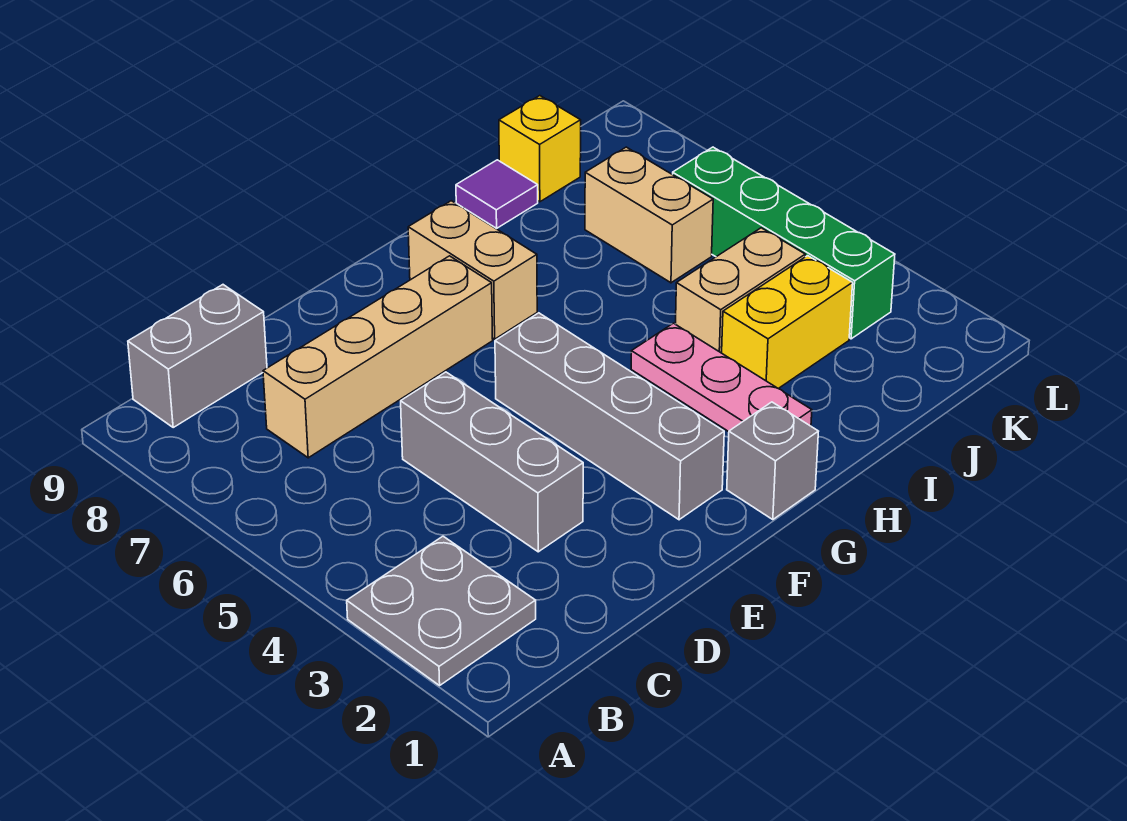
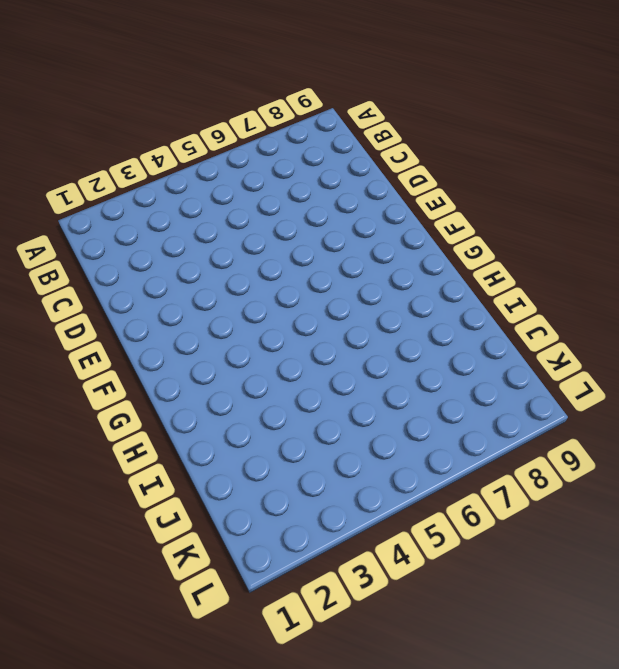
none -> grey 2x2 plate [347,536,536,685]
none -> grey 1x2 brick [128,285,267,427]
none -> tan 1x4 brick [263,256,493,458]

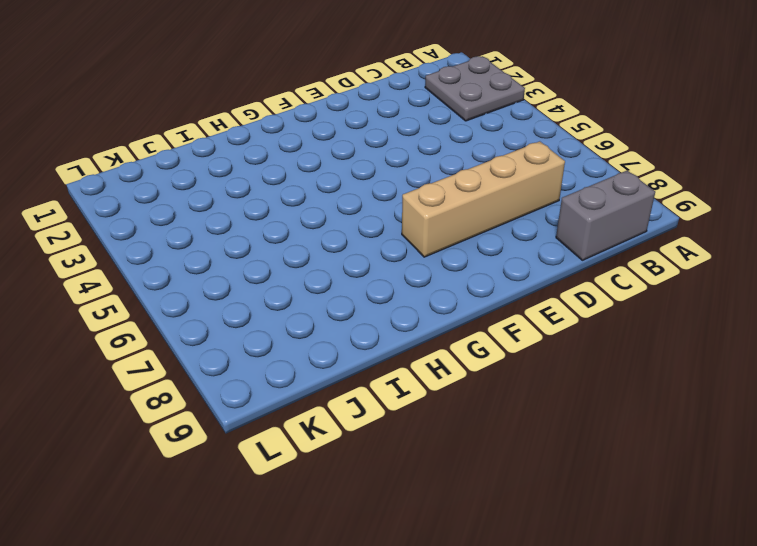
none -> grey 1x3 brick [401,372,583,552]
none -> grey 1x4 brick [495,313,724,520]
none -> grey 1x1 brick [727,402,819,520]

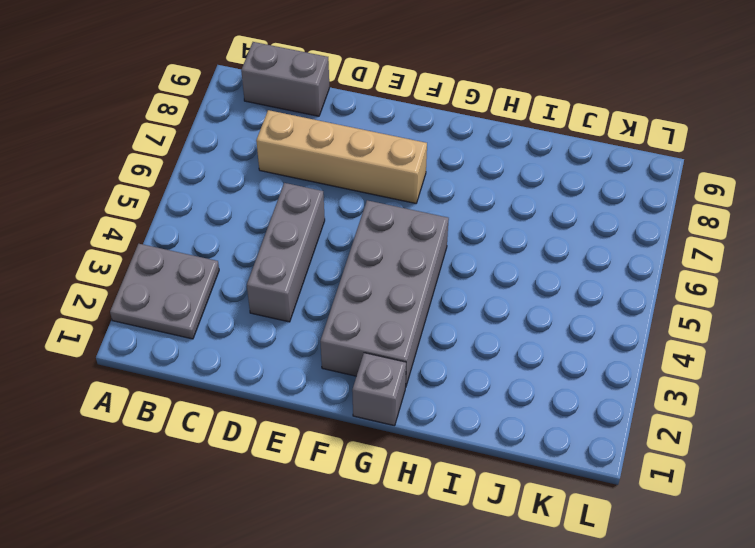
grey 2x4 brick [320,200,449,387] -> grey 1x4 brick [495,313,724,520]
none -> tan 1x2 brick [408,201,537,339]
none -> pink 1x3 plate [631,323,812,432]
none -> yellow 1x2 brick [722,256,853,389]

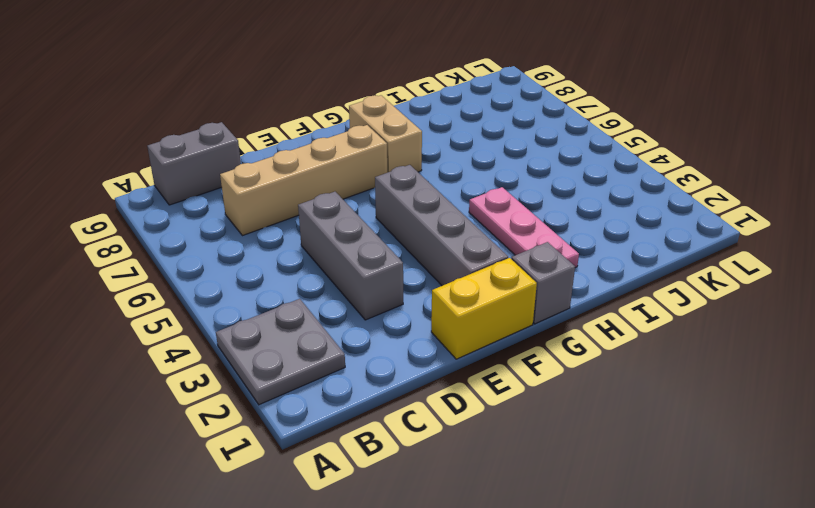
yellow 1x2 brick [431,258,537,359] -> yellow 1x2 brick moved to [722,256,853,389]
none -> tan 1x2 brick [676,228,805,353]
none -> purple 1x1 tile [456,160,538,229]
none -> tan 1x2 brick [585,147,713,283]

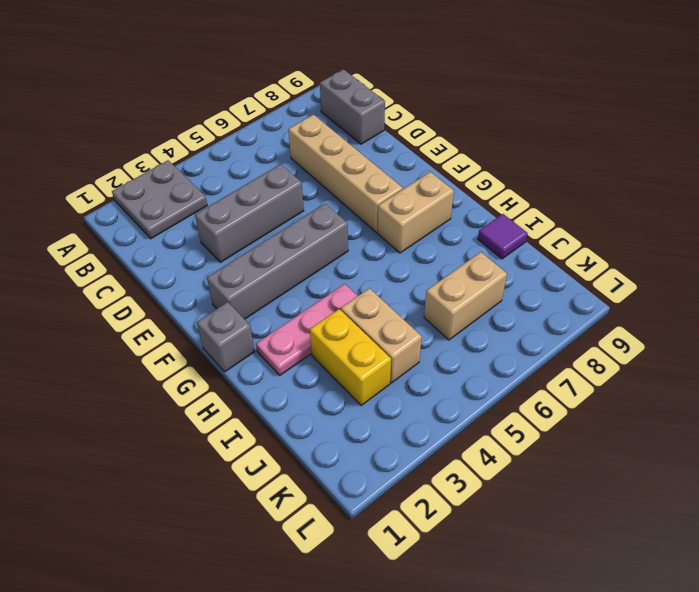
none -> yellow 1x1 brick [499,96,581,202]
none -> green 1x4 brick [672,147,895,339]

